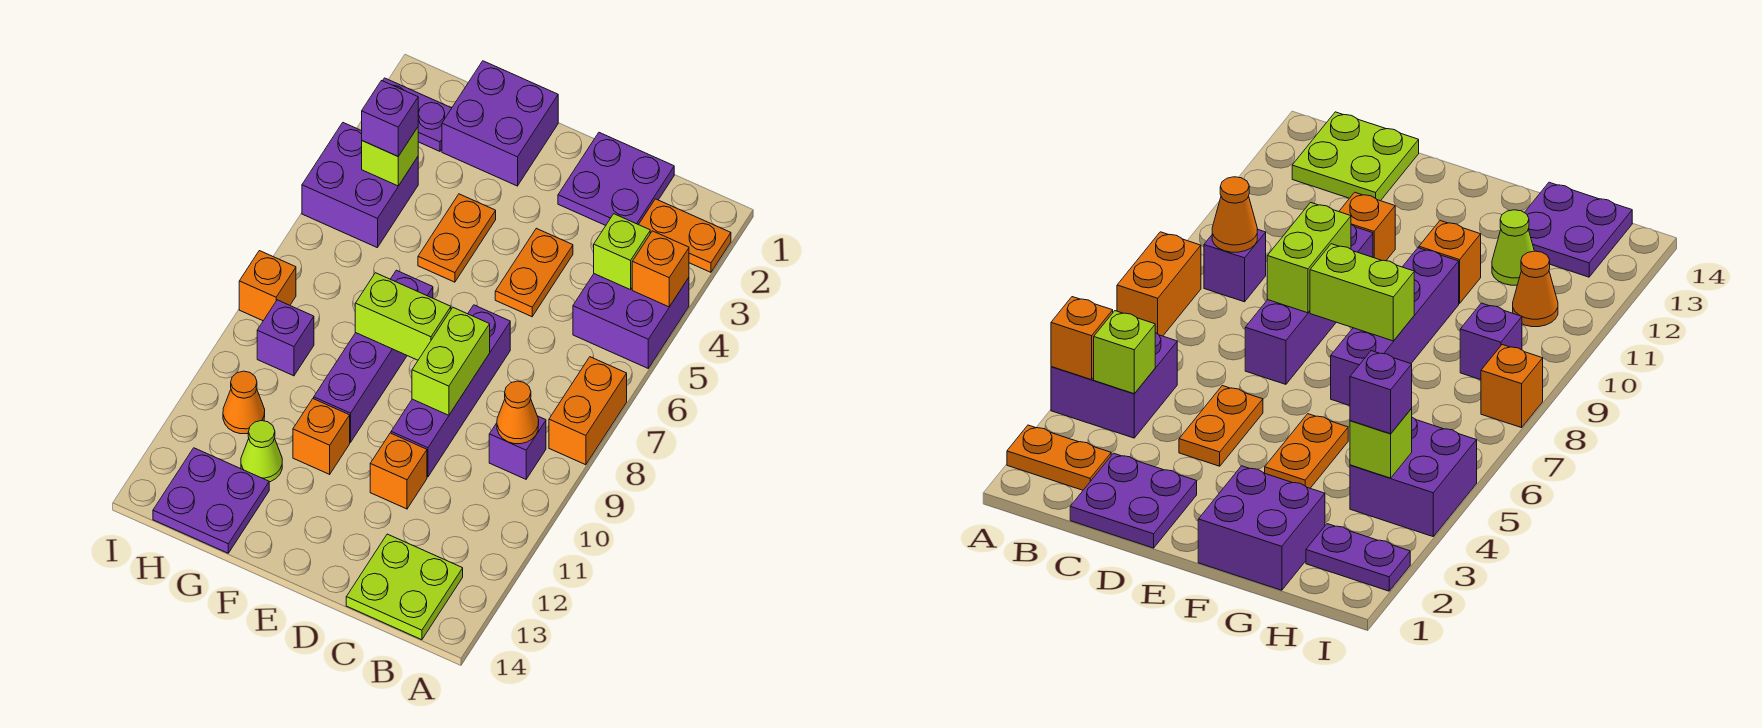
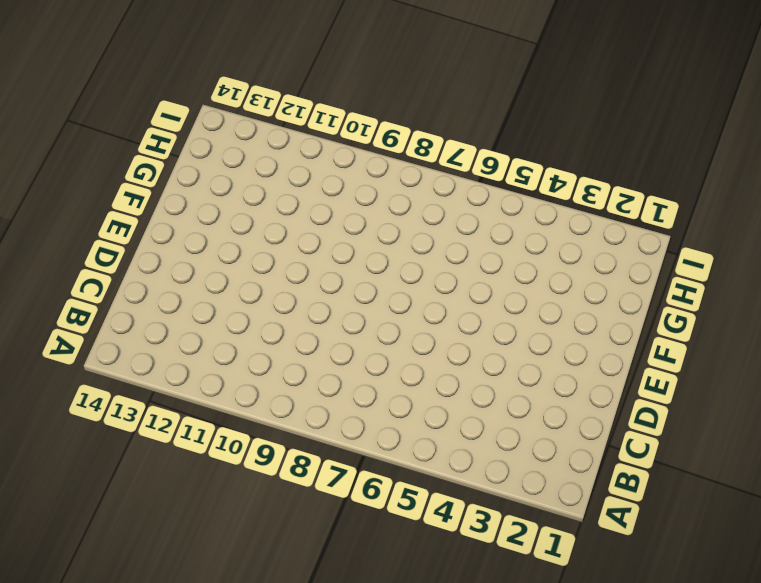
none -> orange 1x2 plate [639,199,731,272]
none -> purple 2x2 brick [573,274,689,368]
none -> orange 1x2 brick [549,357,627,465]

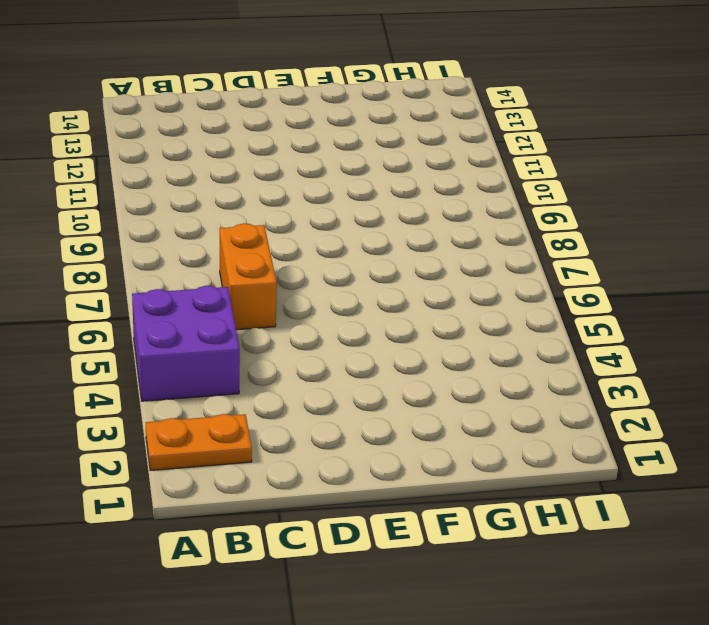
orange 1x2 brick [220,223,277,330] -> orange 1x2 brick moved to [549,357,627,465]
none -> purple 1x1 brick [489,416,546,479]
none -> lime 2x2 plate [346,534,463,640]
none -> purple 2x2 plate [558,133,674,225]

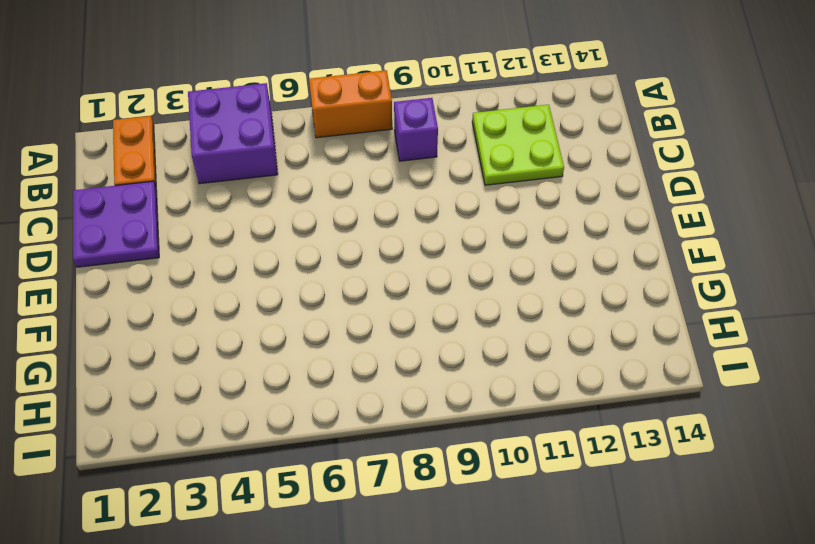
lime 2x2 plate [472,105,564,185] -> lime 2x2 plate moved to [346,534,463,640]
none -> orange 1x2 plate [495,228,573,317]
none -> purple 1x4 brick [391,305,510,477]
none -> orange 1x1 brick [370,433,427,509]

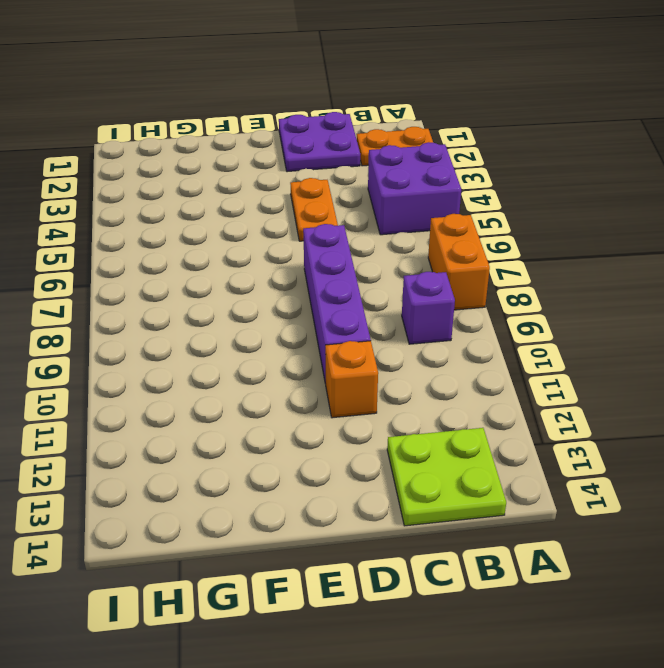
none -> purple 2x2 brick [442,61,558,186]
none -> orange 1x2 plate [418,194,496,282]
none -> purple 1x4 brick [314,270,433,442]

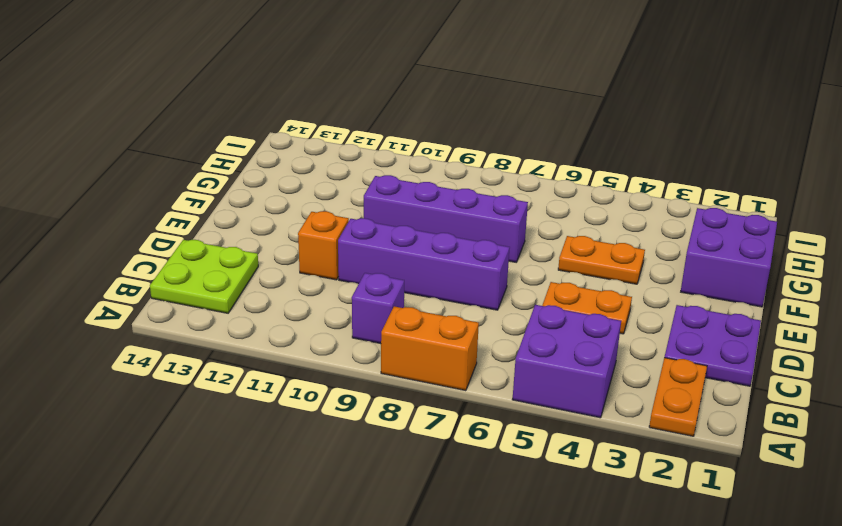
none -> orange 1x1 brick [293,399,350,474]
none -> lime 1x1 cone [241,421,282,482]
none -> purple 2x2 plate [153,448,269,553]

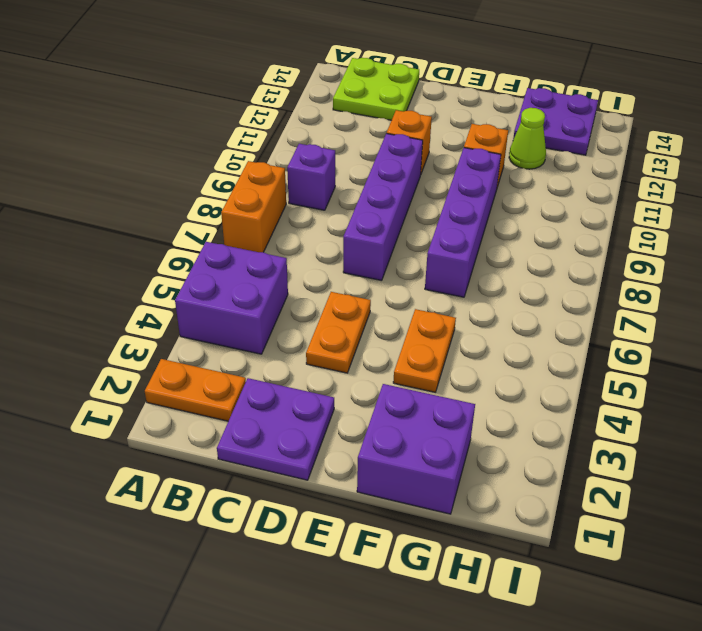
none -> purple 1x2 plate [383,78,452,151]
none -> purple 2x2 brick [302,123,418,248]
none -> purple 1x1 brick [257,300,314,376]

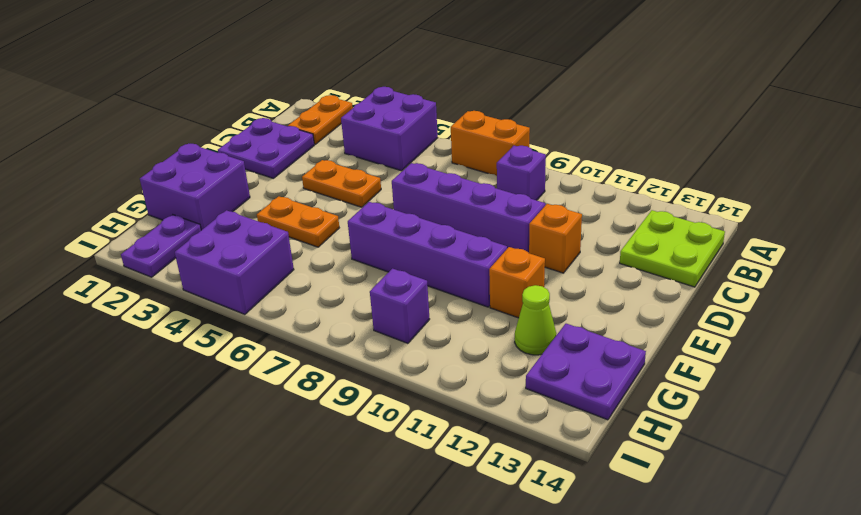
none -> orange 1x1 cone [223,371,265,434]
none -> orange 1x1 brick [239,251,296,321]
none -> orange 1x1 brick [632,231,689,307]

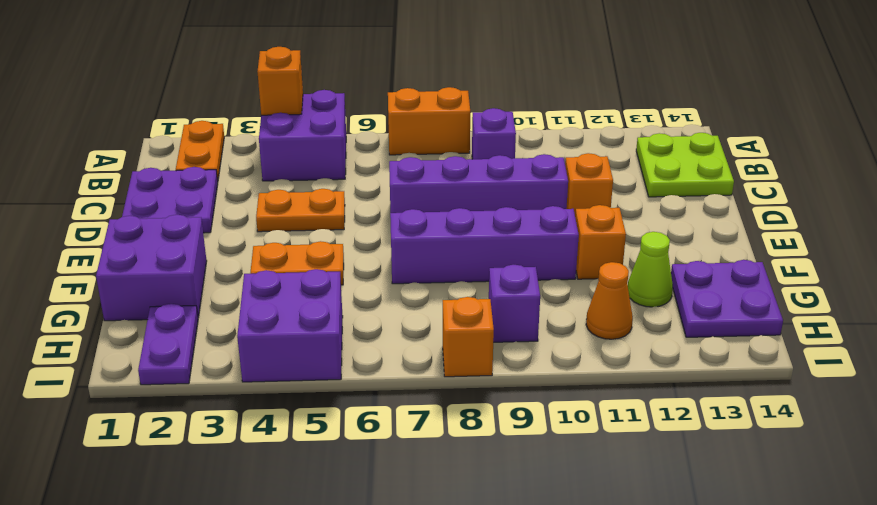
none -> lime 1x1 brick [594,214,650,290]
none -> orange 1x1 cone [497,381,539,444]
none -> lime 1x2 brick [412,308,490,415]

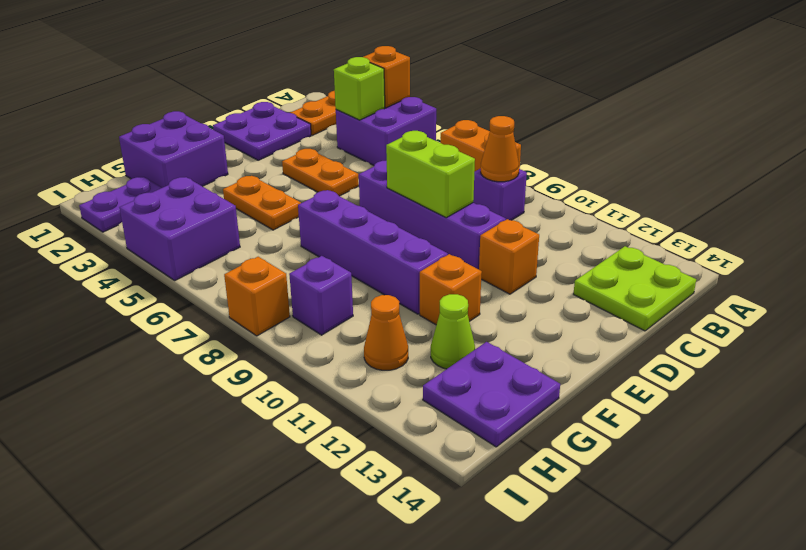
none -> lime 1x2 brick [355,273,451,360]
none -> lime 1x1 brick [362,127,418,186]
none -> purple 1x1 brick [362,81,418,156]

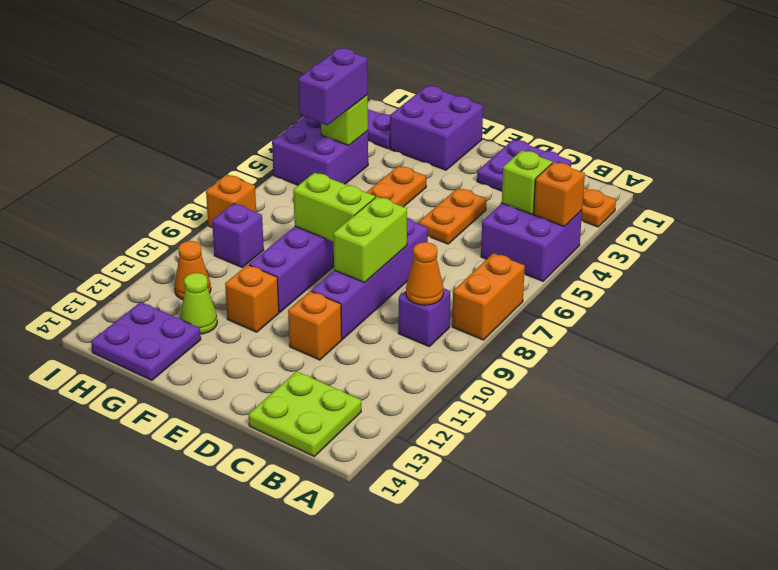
purple 1x2 brick [298,48,368,125] -> purple 1x1 brick [362,81,418,156]

